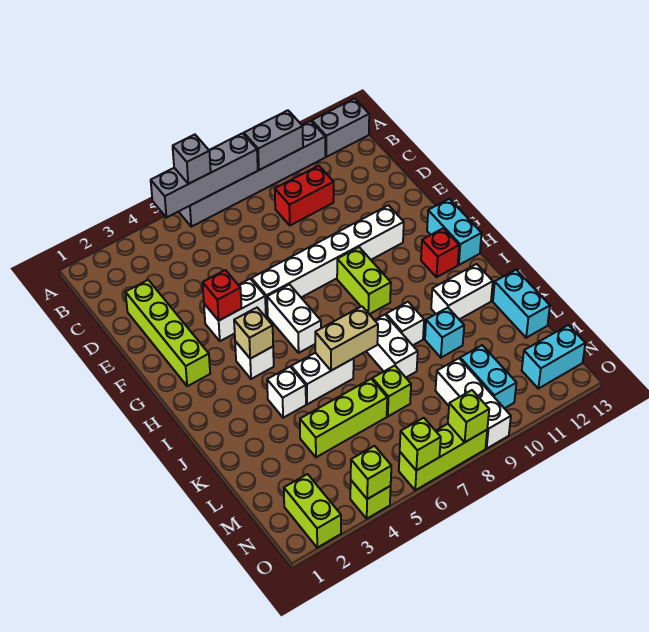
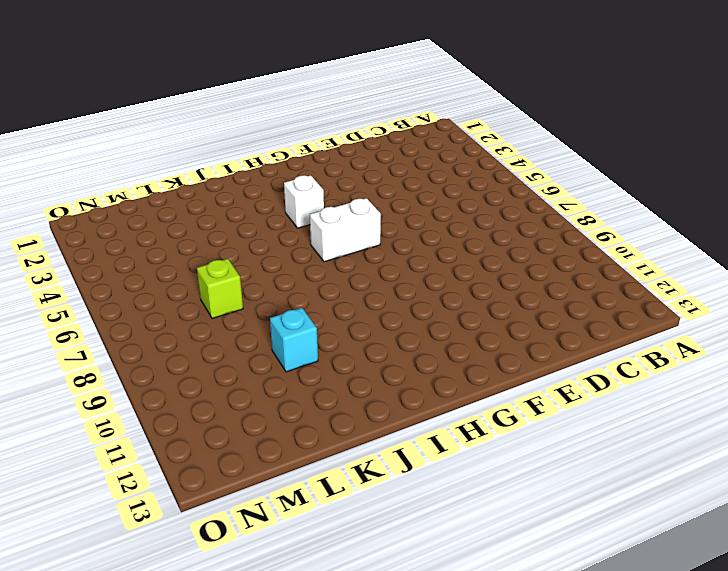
none -> grey 1x6 brick [179,121,325,227]
none -> grey 1x2 brick [312,99,369,157]
none -> red 1x2 brick [275,166,334,225]
none -> lime 1x4 brick [125,280,210,386]

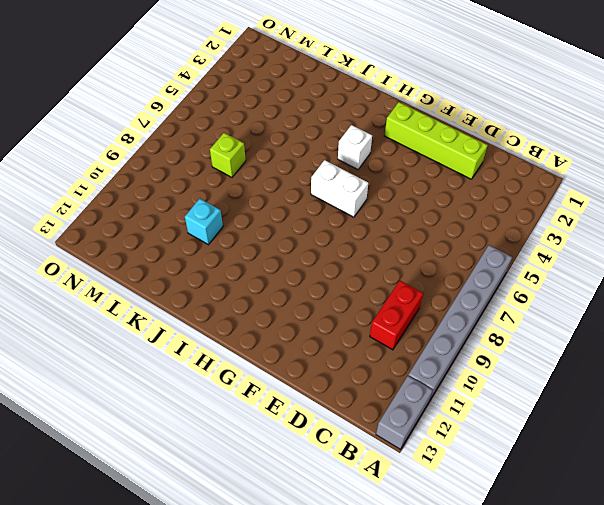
none -> white 1x2 brick [204,279,266,341]
none -> white 1x6 brick [251,205,404,316]
none -> lime 1x2 brick [337,247,391,314]
none -> cyan 1x2 brick [427,199,482,265]

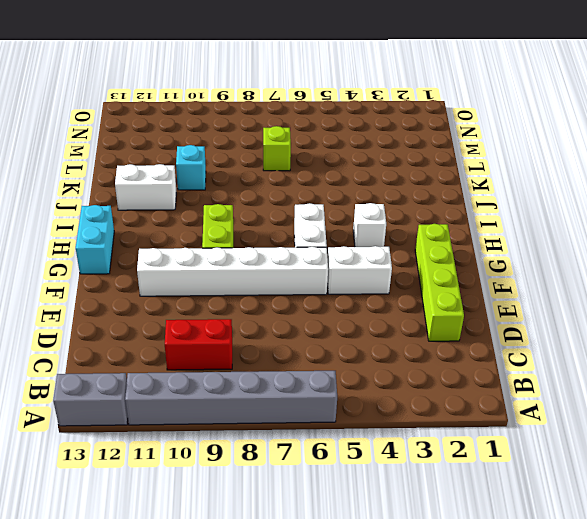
none -> red 1x1 brick [421,228,459,277]
none -> white 1x1 brick [267,367,306,418]
none -> white 1x2 brick [291,353,354,404]
none -> white 1x2 brick [366,315,418,377]

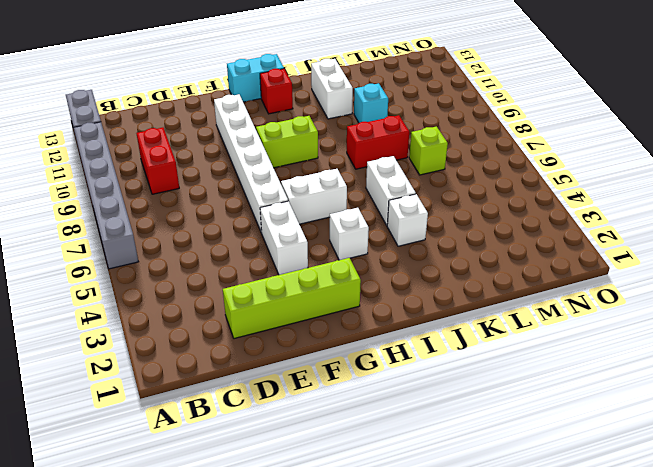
red 1x2 brick [347,115,409,169] -> white 1x2 brick [366,315,418,377]
none -> white 1x1 brick [386,302,424,345]
none -> cyan 1x2 brick [493,270,550,338]
none -> lime 1x3 brick [300,379,387,457]
none -> white 1x3 brick [436,358,511,448]

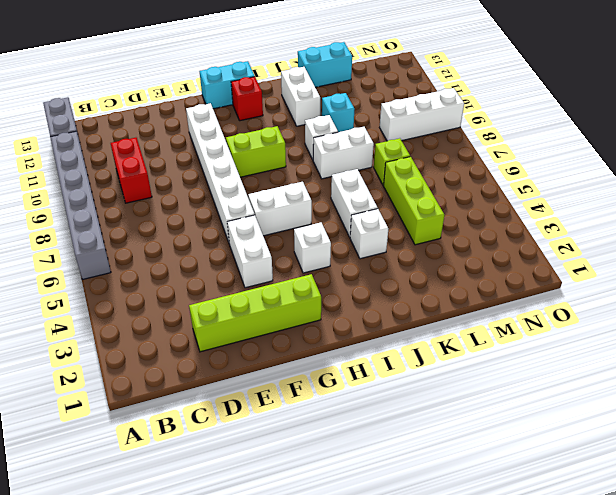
none -> cyan 1x2 brick [460,345,516,408]
none -> lime 1x2 brick [284,474,341,548]
none -> cyan 1x2 brick [522,325,585,389]
none -> lime 1x1 brick [350,481,391,519]

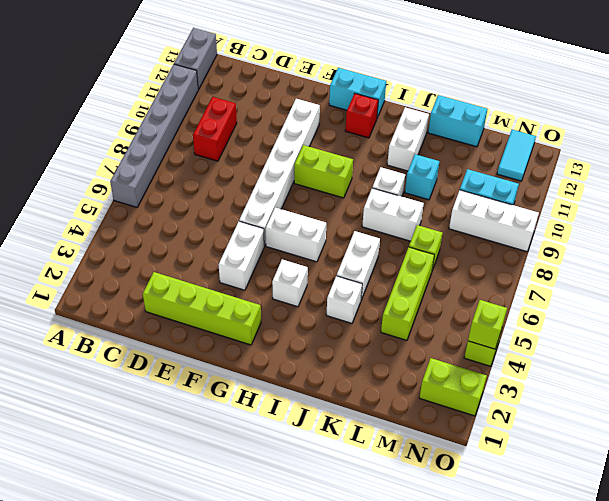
cyan 1x2 tile [497,130,536,181] -> cyan 1x2 brick [522,325,585,389]
none -> lime 1x3 brick [399,424,487,490]
none -> grey 1x4 brick [151,133,258,218]
none -> grey 1x2 brick [244,110,303,170]
none -> red 1x1 brick [203,270,241,321]

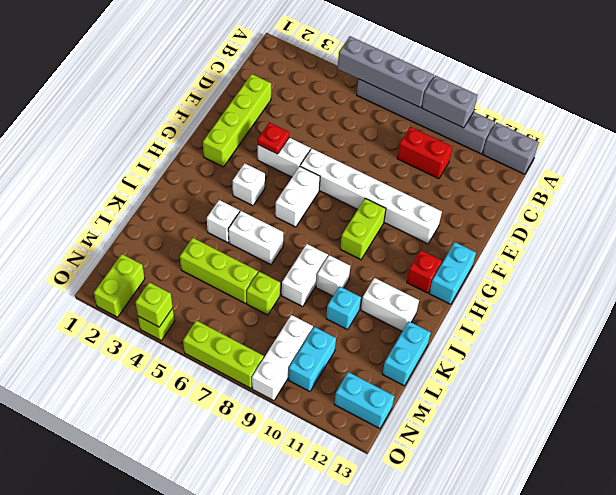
red 1x1 plate [258,122,289,154] -> red 1x1 brick [203,270,241,321]
none -> tan 1x1 brick [234,308,273,359]
none -> tan 1x2 brick [315,306,378,371]
none -> lime 1x1 brick [400,418,441,471]
none -> lime 1x1 brick [448,390,489,442]

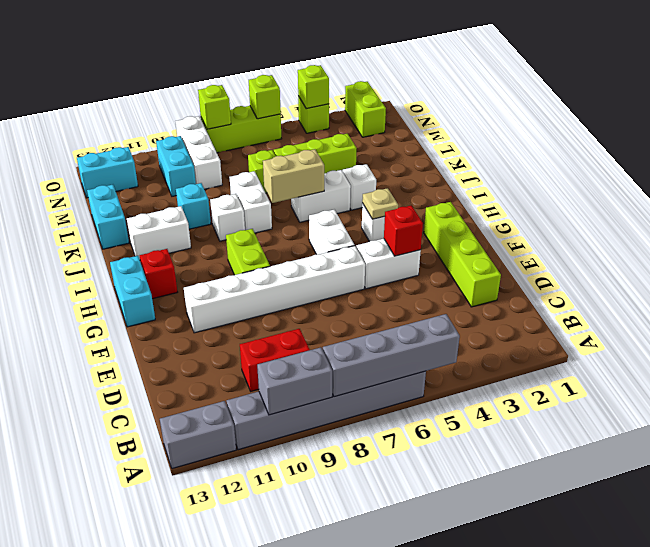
tan 1x1 plate [362,188,398,219] -> tan 1x1 brick [234,308,273,359]
none -> grey 1x1 brick [173,135,211,184]

